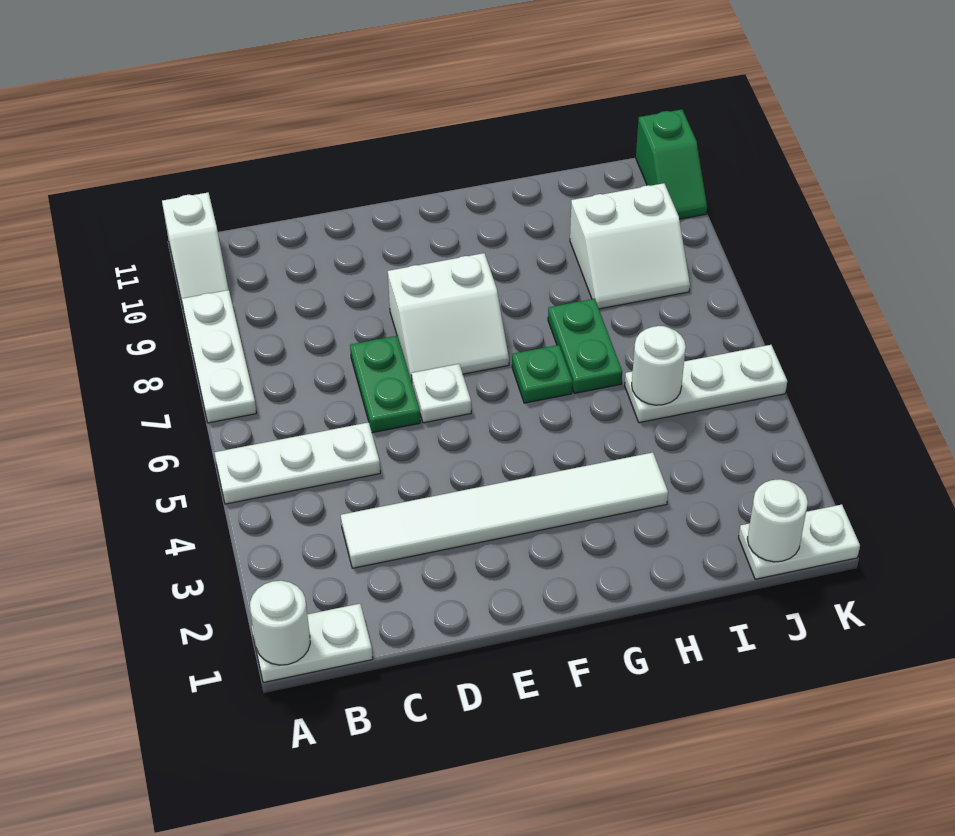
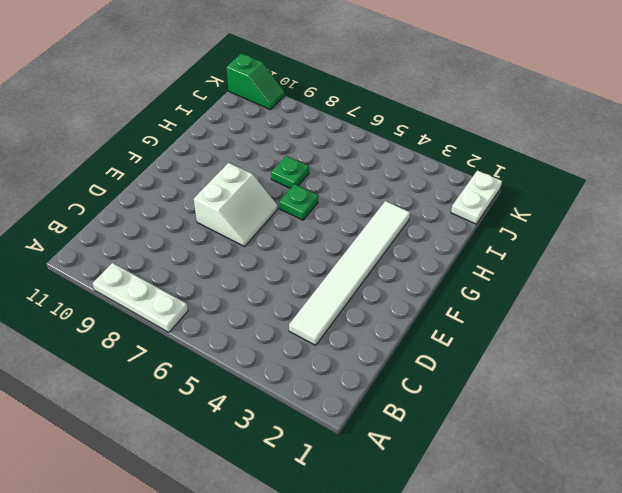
green 1x1 plate [271,156,309,189] -> green 1x2 plate [548,299,622,393]
none -> white 1x2 plate [252,604,373,683]
none -> white 1x3 plate [215,422,380,504]
none -> white 1x2 slope [162,193,229,301]

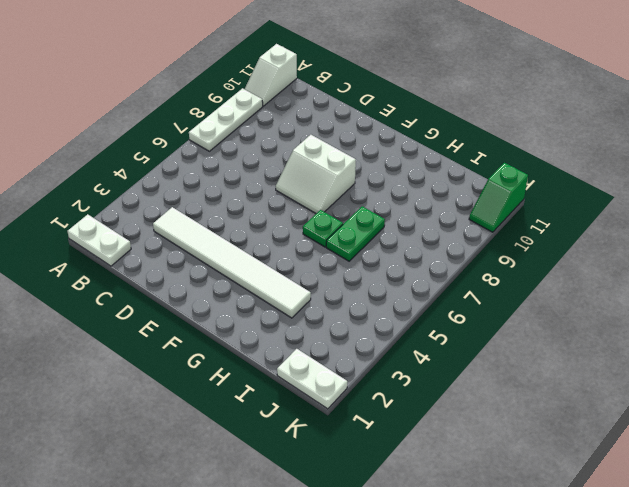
none -> white 1x3 plate [215,422,380,504]
none -> green 1x2 plate [350,336,420,433]
none -> white 1x1 plate [411,364,471,423]

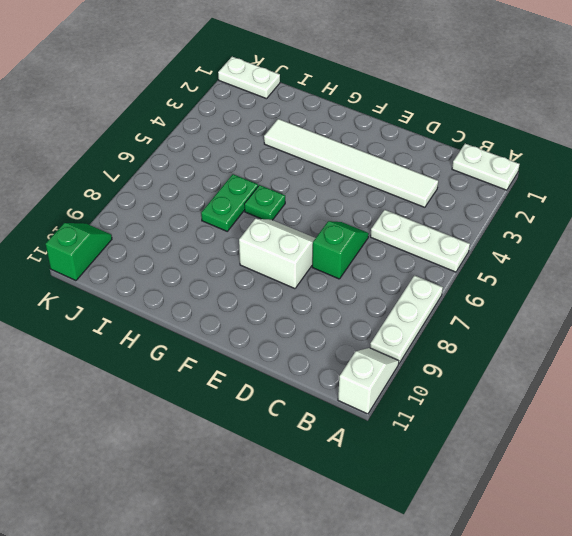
green 1x2 slope [312,221,369,279] -> green 1x2 plate [350,336,420,433]
none -> white 1x1 plate [411,364,471,423]
none -> white 1x3 plate [625,345,787,423]
none -> white 2x2 slope [570,183,690,309]

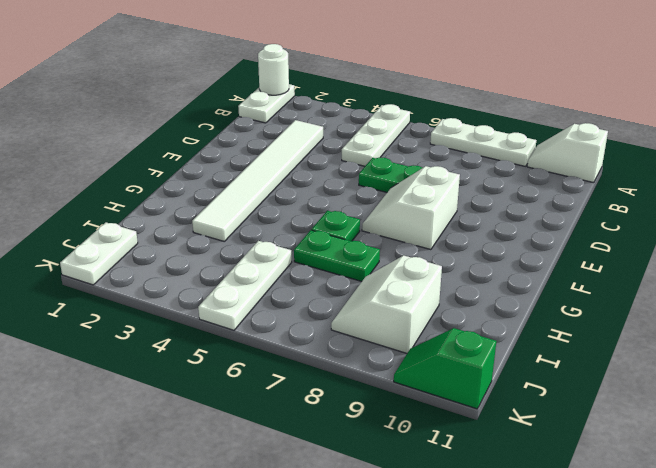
none -> white 1x1 plate [411,364,471,423]
none -> white 1x1 round brick [632,326,686,405]
none -> white 1x1 round brick [747,479,808,562]

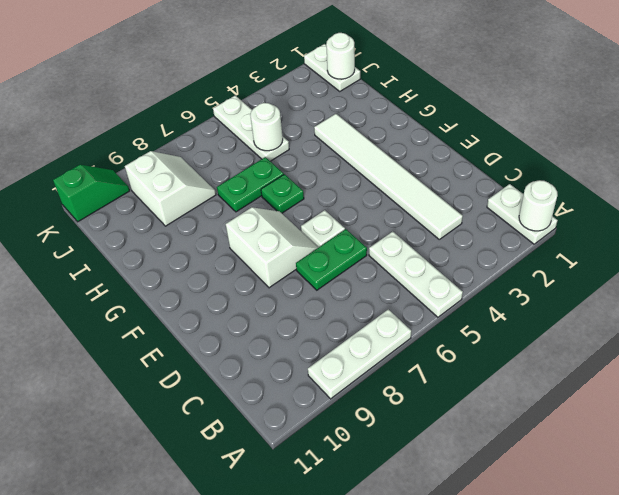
none -> white 1x2 slope [162,193,229,301]

